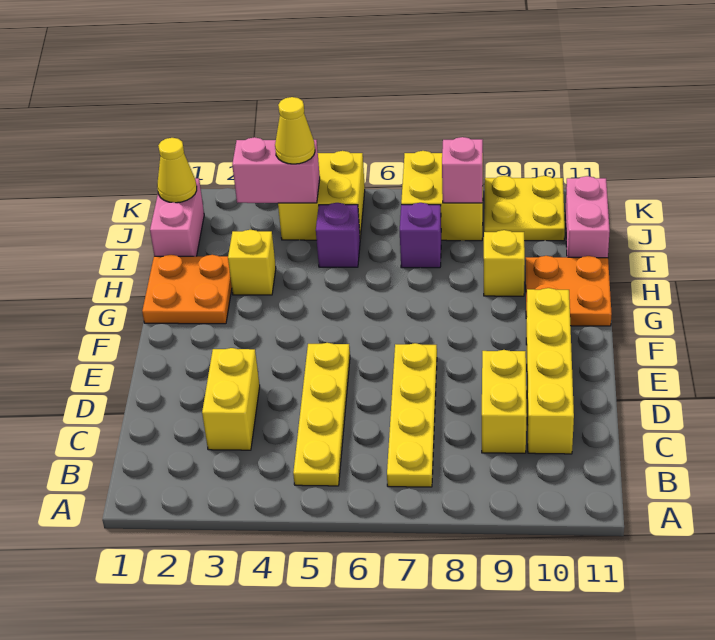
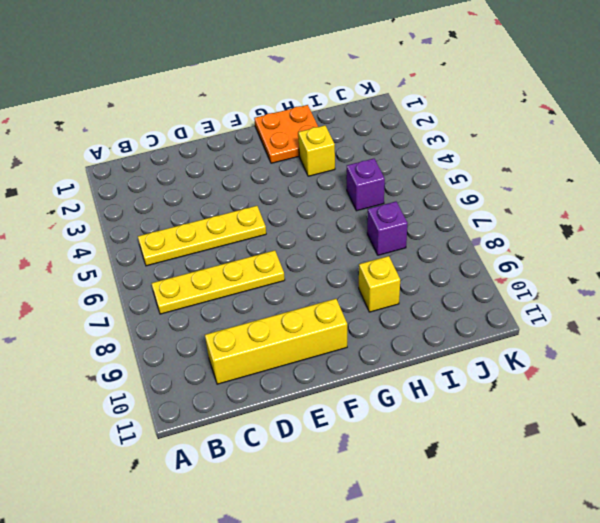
none -> yellow 1x2 brick [202,348,260,450]
none -> yellow 1x2 brick [482,350,527,453]
none -> orange 2x2 plate [526,256,612,326]

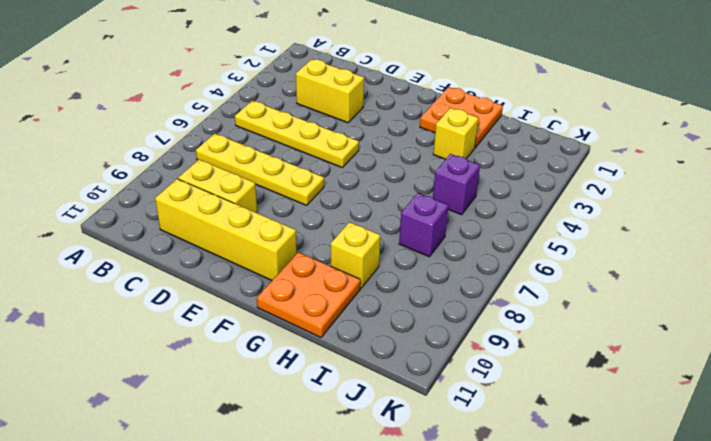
none -> pink 1x2 brick [150,178,204,256]
none -> pink 1x2 brick [565,176,610,258]
none -> yellow 2x2 brick [278,151,365,240]

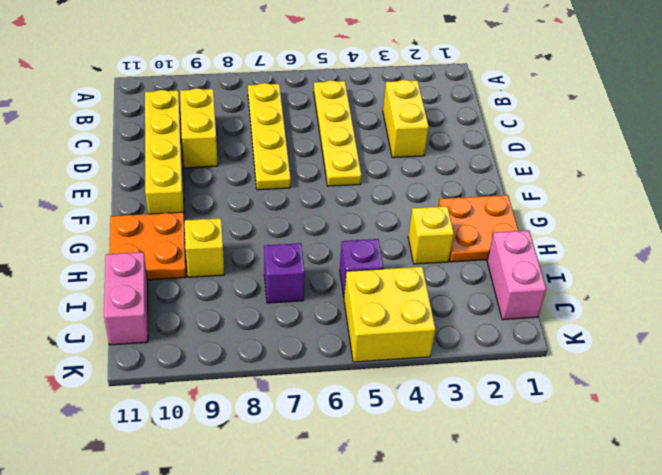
none -> yellow 2x2 brick [401,151,483,241]
none -> yellow 2x2 plate [484,176,565,241]
none -> yellow 1x1 cone [157,138,197,203]

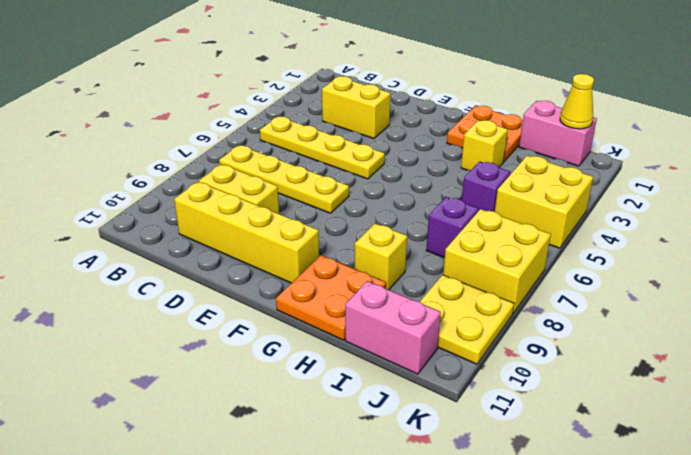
none -> pink 1x2 brick [232,137,320,203]
none -> pink 1x1 brick [442,137,483,203]
none -> yellow 1x1 cone [275,97,315,164]

